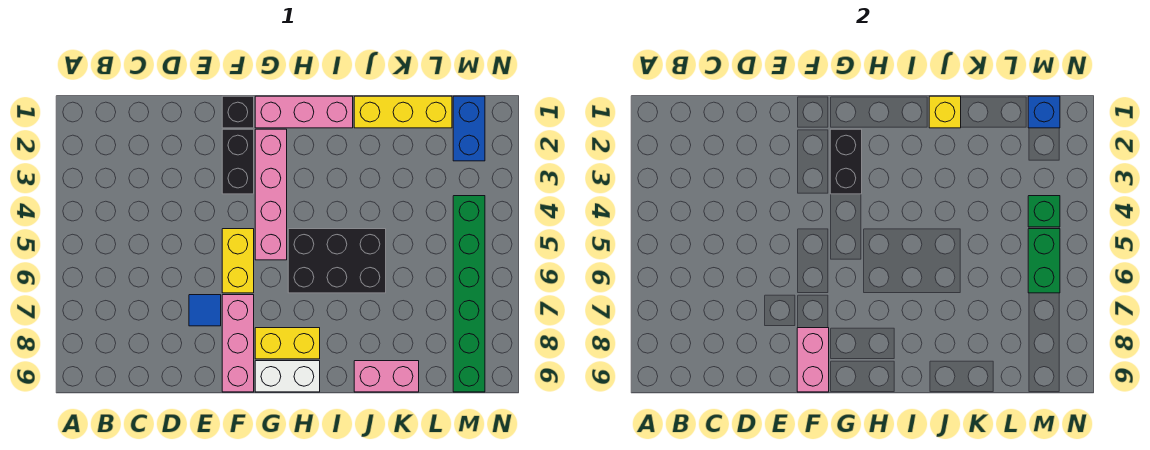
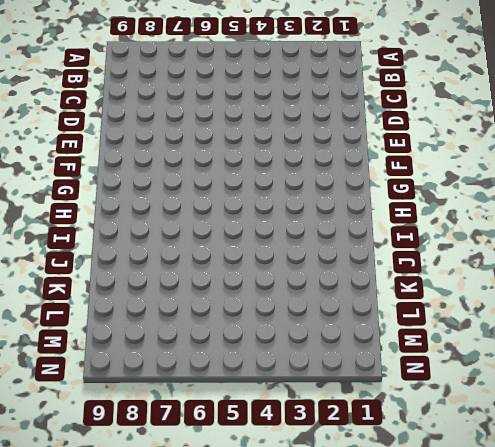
none -> blue 1x1 tile [189,295,221,326]
none -> black 1x1 brick [222,96,254,128]
none -> black 1x2 brick [222,129,254,194]

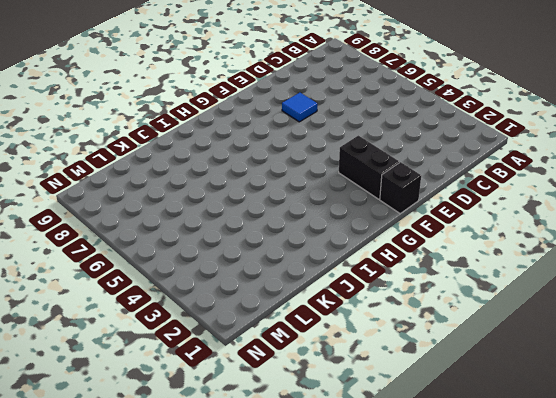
none -> yellow 1x2 brick [222,229,254,293]
none -> pink 1x3 brick [222,295,254,392]
none -> pink 1x3 brick [255,96,353,128]

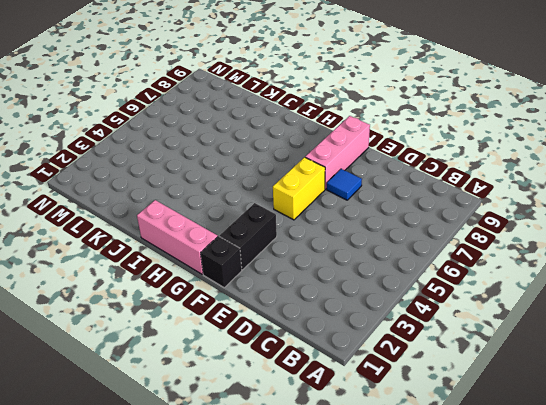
none -> pink 1x4 brick [255,129,287,260]
none -> yellow 1x2 brick [255,328,320,359]
none -> white 1x2 brick [255,361,320,392]

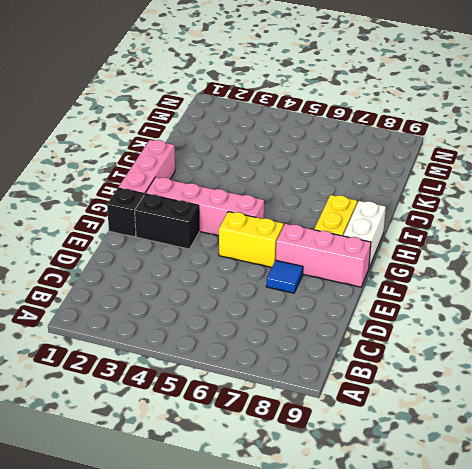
none -> black 2x3 brick [288,229,386,293]
none -> yellow 1x3 brick [354,96,452,128]
none -> pink 1x2 brick [354,361,419,392]

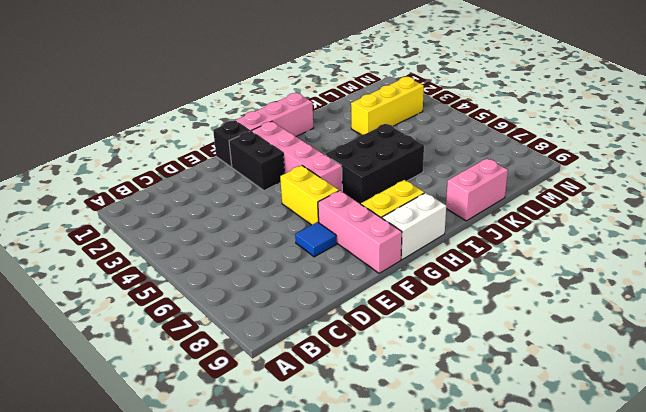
yellow 1x3 brick [351,77,424,135] -> yellow 1x3 brick moved to [354,96,452,128]
none -> blue 1x2 brick [453,96,485,161]
none -> green 1x6 brick [453,196,485,392]
none -> pink 1x2 brick [797,328,829,392]

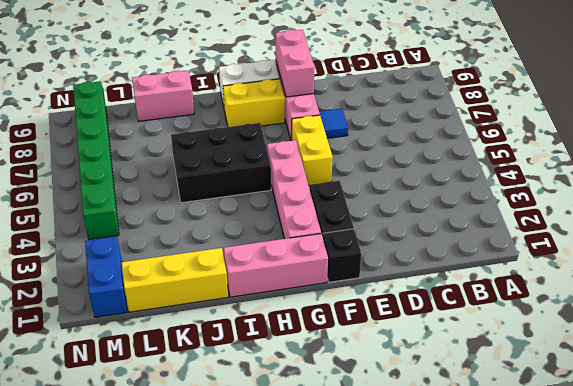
none -> black 1x2 brick [830,129,862,194]
none -> yellow 1x1 brick [929,96,961,128]
none -> blue 1x1 brick [1028,96,1060,128]

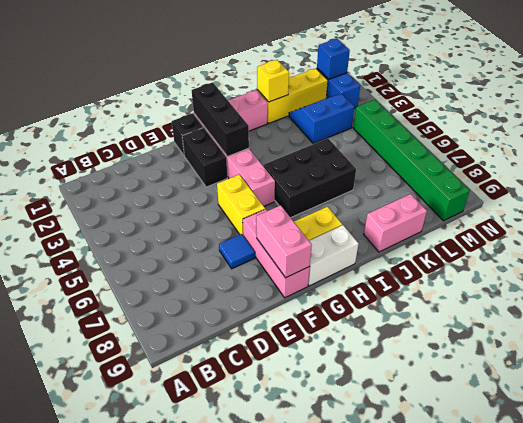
black 1x3 brick [192,82,249,157] -> black 1x2 brick [830,129,862,194]
blue 2x2 slope [289,94,354,144] -> none
none -> green 1x1 brick [1028,196,1060,227]
none -> green 1x2 brick [1028,229,1060,293]

